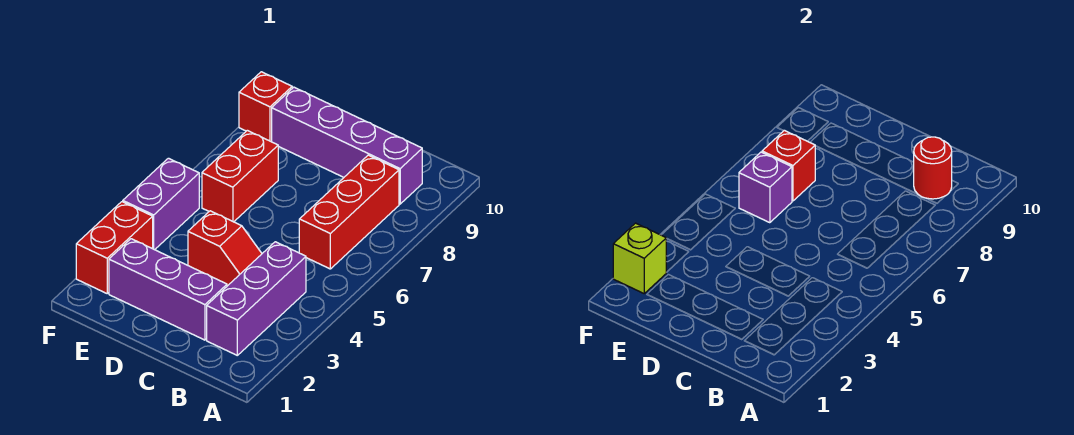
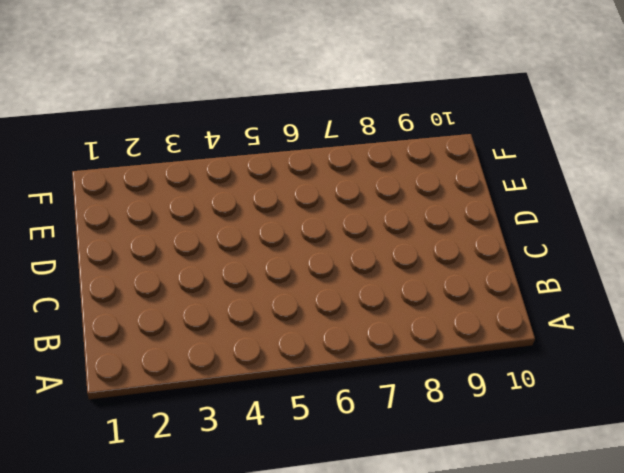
none -> purple 1x3 brick [207,242,306,355]
none -> red 1x3 brick [299,155,399,269]
none -> purple 1x4 brick [272,87,422,204]

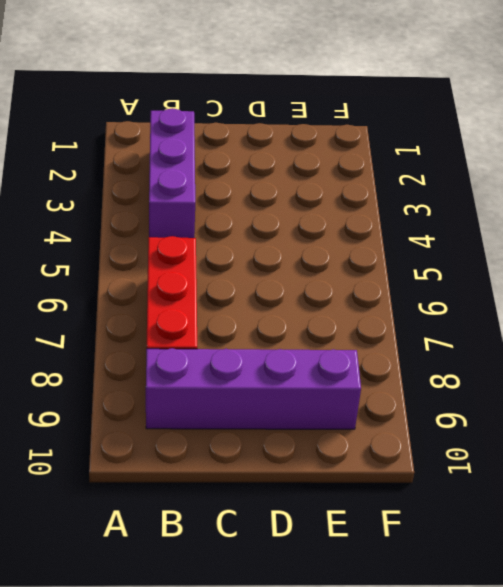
none -> purple 1x3 brick [109,239,227,340]
none -> red 1x2 slope [188,211,262,286]
none -> red 1x2 brick [202,130,278,222]

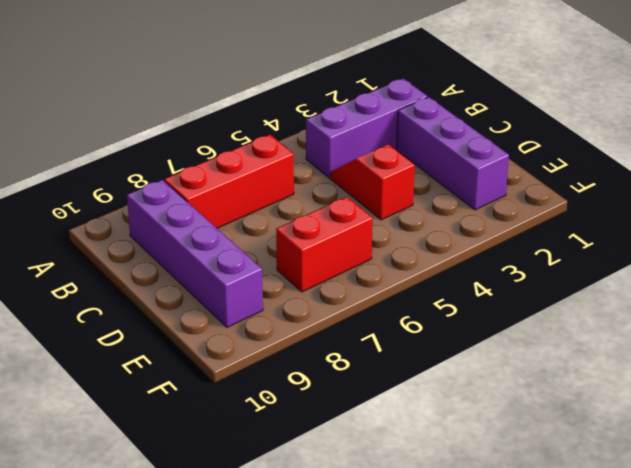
none -> red 1x2 brick [76,202,153,293]
none -> purple 1x2 brick [123,158,199,250]
none -> red 1x1 brick [239,72,292,141]

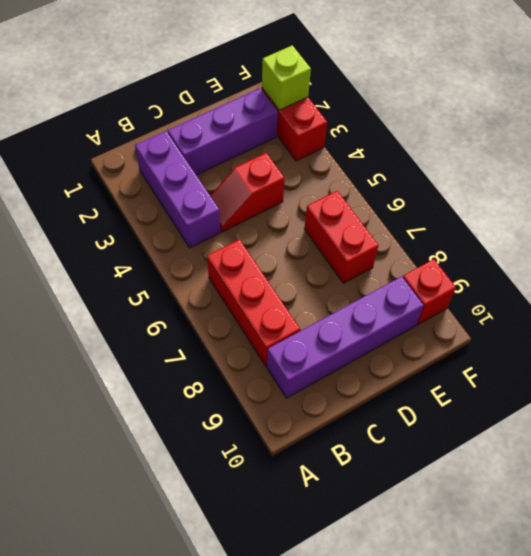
none -> purple 1x2 brick [123,158,199,250]
none -> red 1x1 round brick [914,137,952,199]
none -> purple 1x1 brick [739,152,792,223]

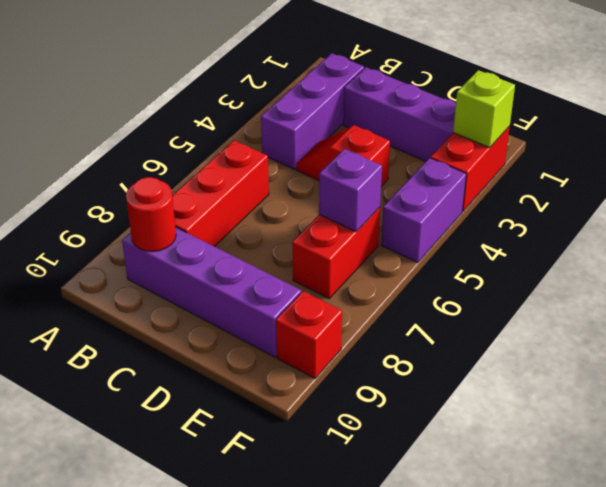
none -> red 1x1 brick [762,130,815,201]

